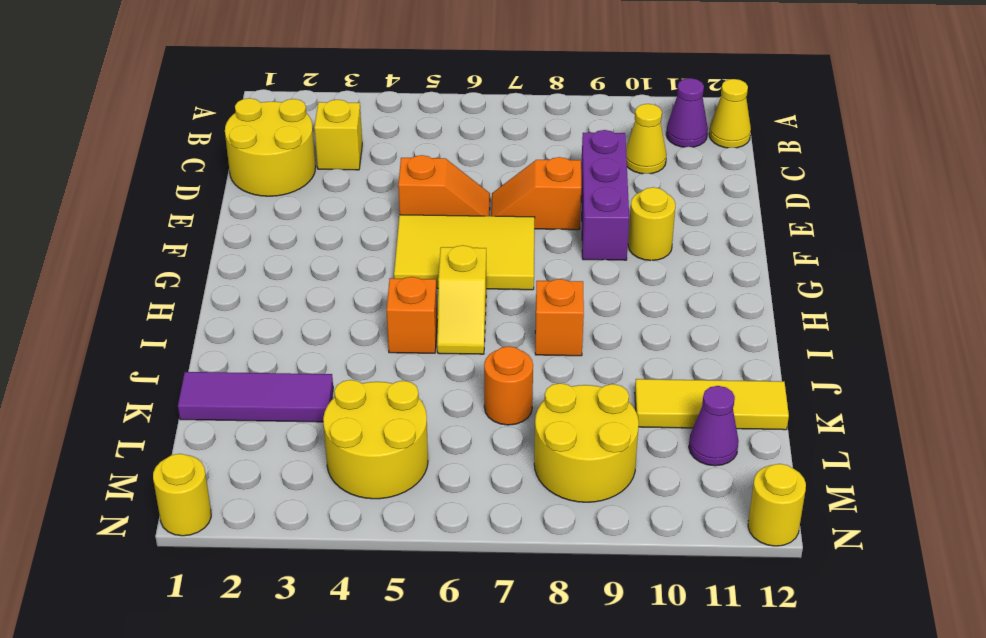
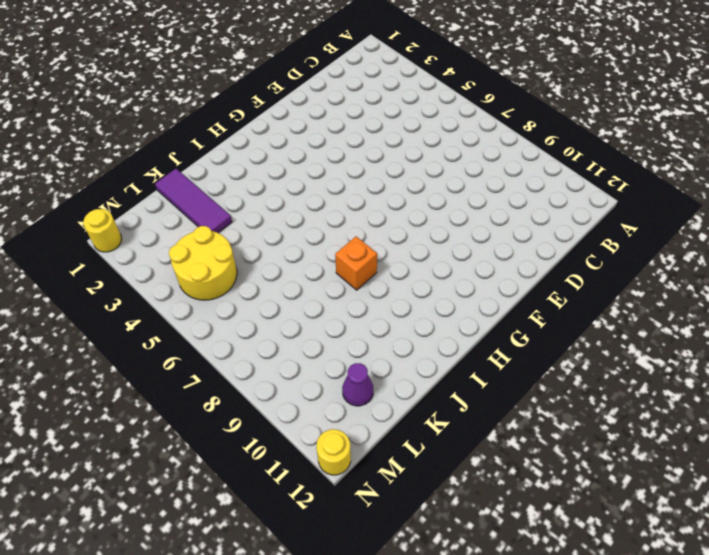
none -> purple 1x1 cone [666,78,708,147]
none -> yellow 1x1 cone [709,79,751,148]
none -> yellow 2x2 round brick [225,98,316,196]

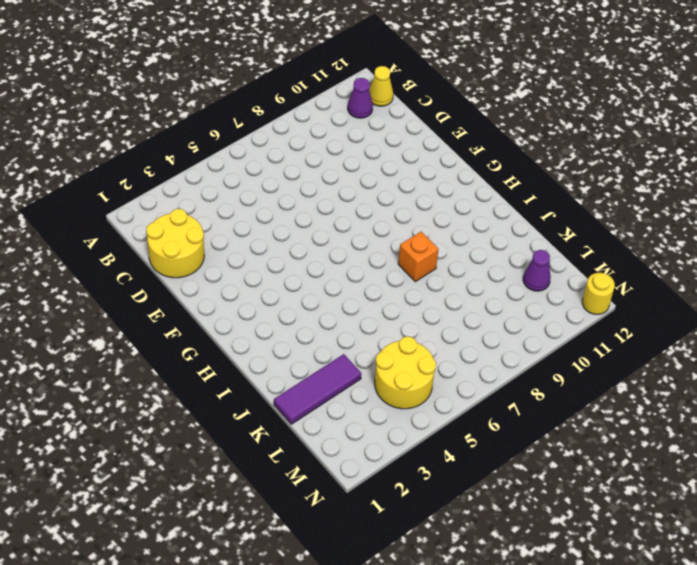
none -> yellow 1x1 brick [314,100,362,170]
none -> yellow 1x1 cone [626,104,667,174]
none -> purple 1x3 brick [581,130,629,260]

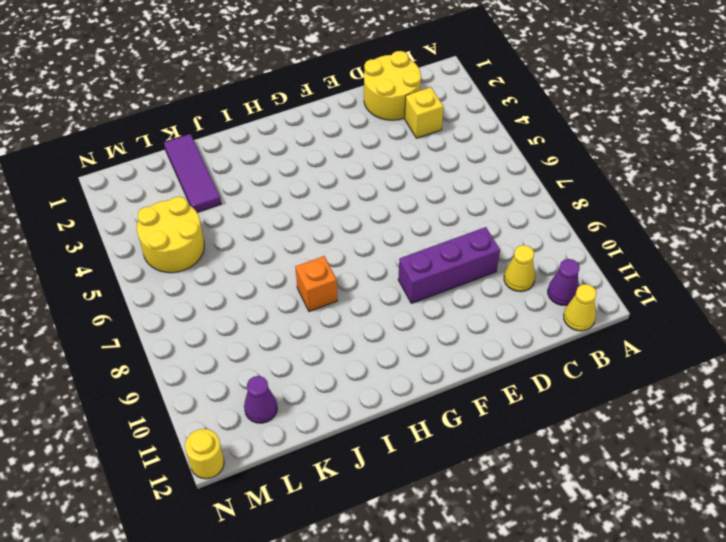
none -> orange 1x2 slope [398,155,490,216]
none -> orange 1x2 slope [491,157,581,230]
none -> yellow 2x3 tile [394,215,535,290]

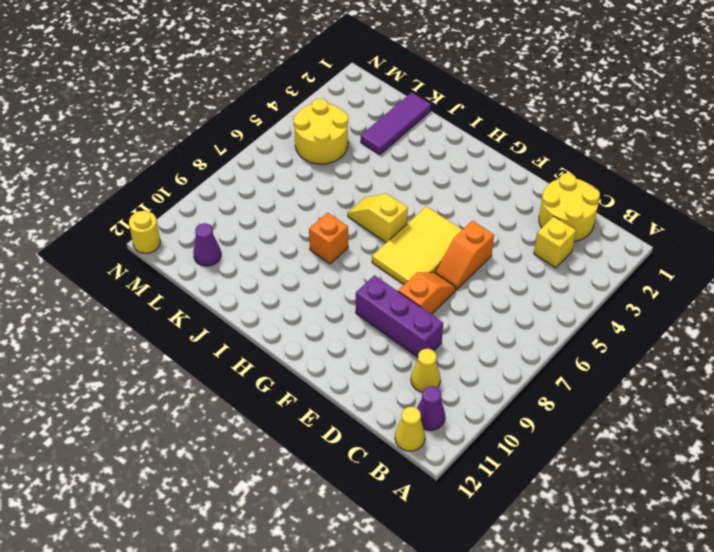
none -> yellow 1x1 round brick [628,187,676,261]
none -> orange 1x1 brick [387,277,437,353]
none -> orange 1x1 round brick [484,346,533,425]

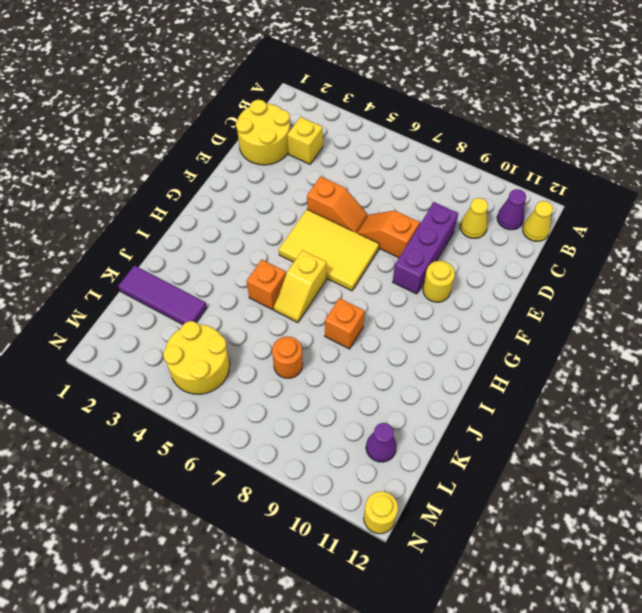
none -> yellow 1x3 tile [635,379,789,430]
none -> yellow 2x2 round brick [534,383,639,502]
none -> yellow 1x1 round brick [153,454,211,536]

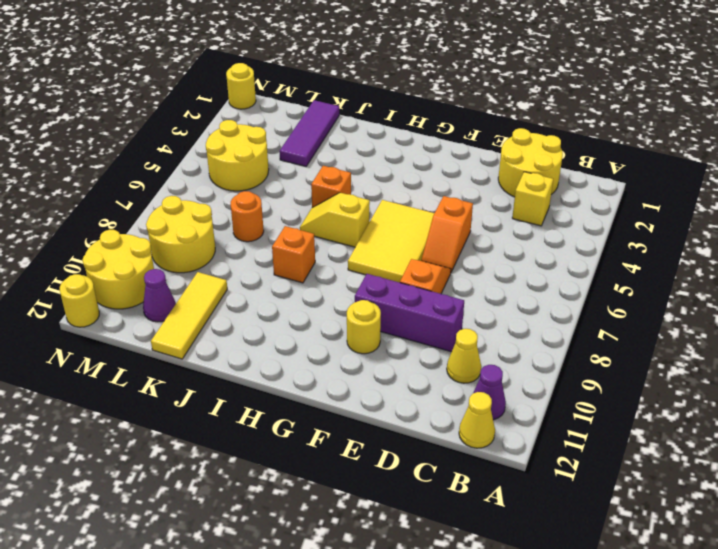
yellow 2x2 round brick [82,230,154,309] -> none

